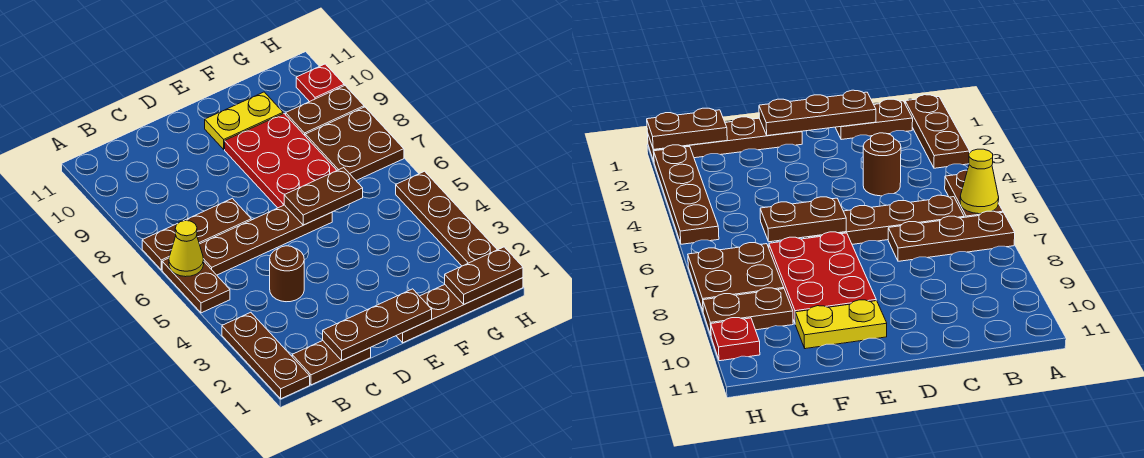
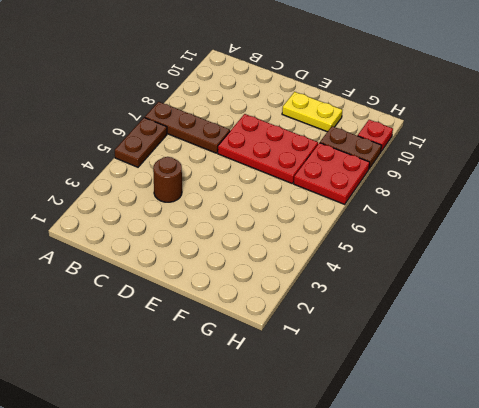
red 2x3 plate [218,114,318,183] -> red 2x3 plate turned to [225,113,337,208]
red 2x2 plate [294,143,370,204] -> brown 2x2 plate [305,107,404,180]
none -> brown 1x3 plate [222,312,310,399]
none -> brown 1x2 plate [292,341,371,385]
none -> brown 1x4 plate [200,205,332,275]

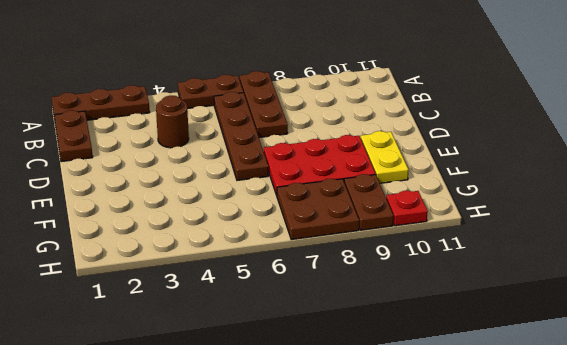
none -> brown 1x4 plate [396,278,523,343]
none -> brown 1x4 plate [396,171,497,266]
none -> yellow 1x1 cone [169,221,204,277]

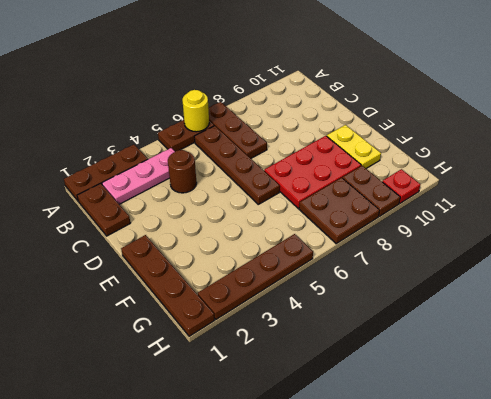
yellow 1x1 round brick [182,90,209,132] -> yellow 1x1 cone [169,221,204,277]
pink 1x3 plate [102,148,175,204] -> none
none -> brown 1x3 plate [323,289,432,360]
none -> brown 1x2 plate [284,168,363,225]
none -> brown 1x2 plate [445,247,523,304]

